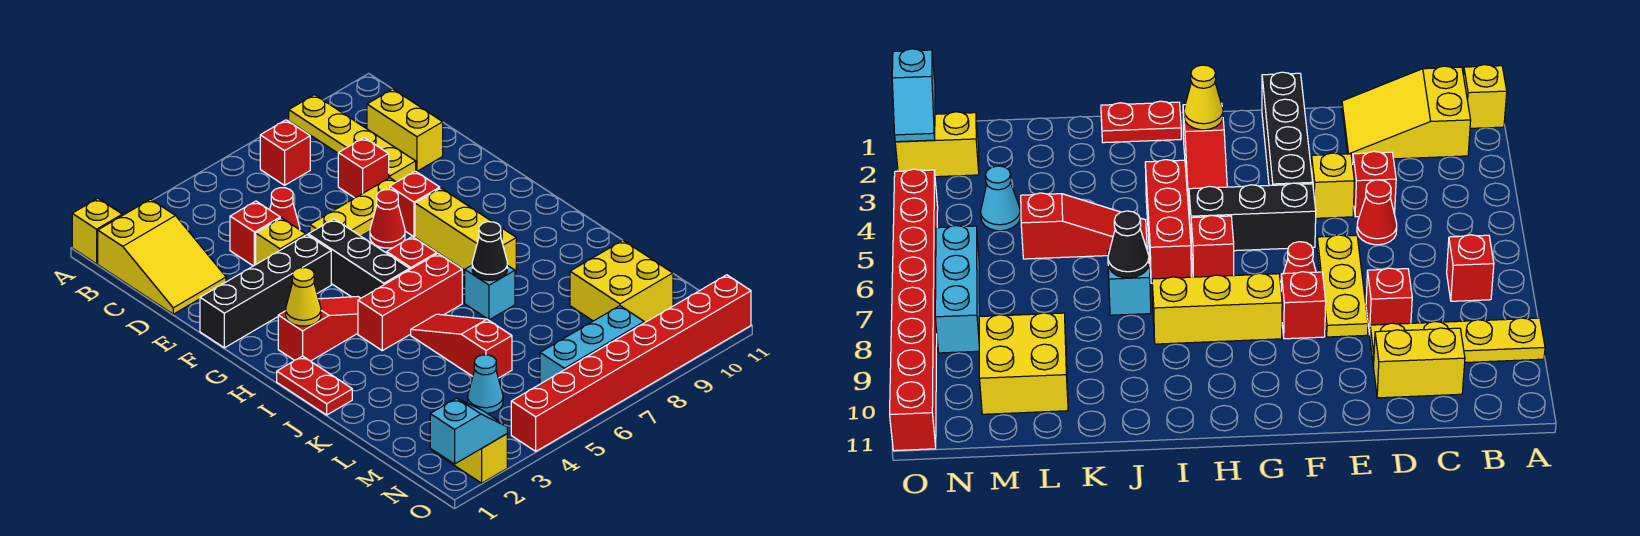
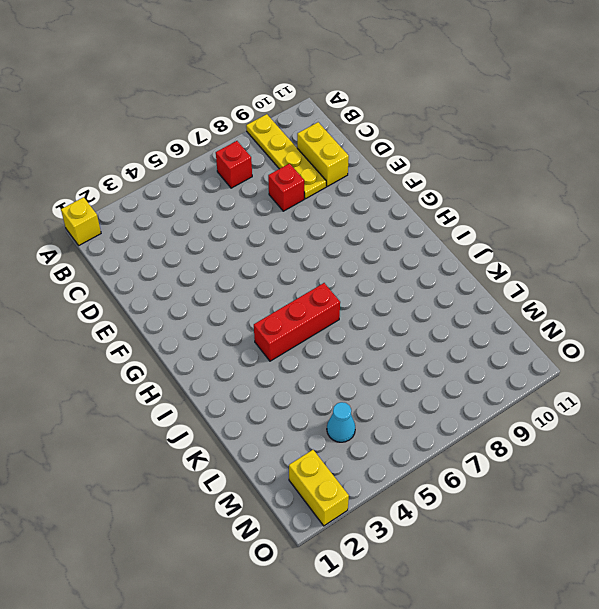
none -> yellow 2x3 slope [98,199,226,314]
none -> red 1x1 brick [230,201,280,266]
none -> red 1x1 cone [270,188,300,230]

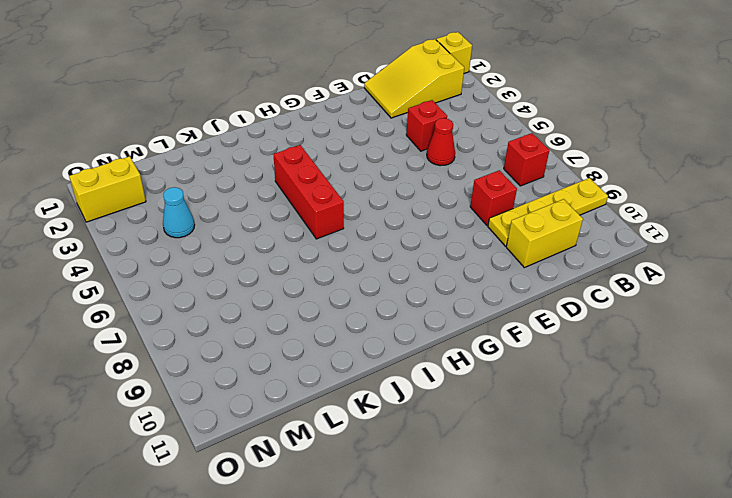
none -> yellow 1x1 brick [256,218,306,264]
none -> yellow 1x3 plate [310,178,396,236]
none -> black 1x4 brick [200,235,331,348]

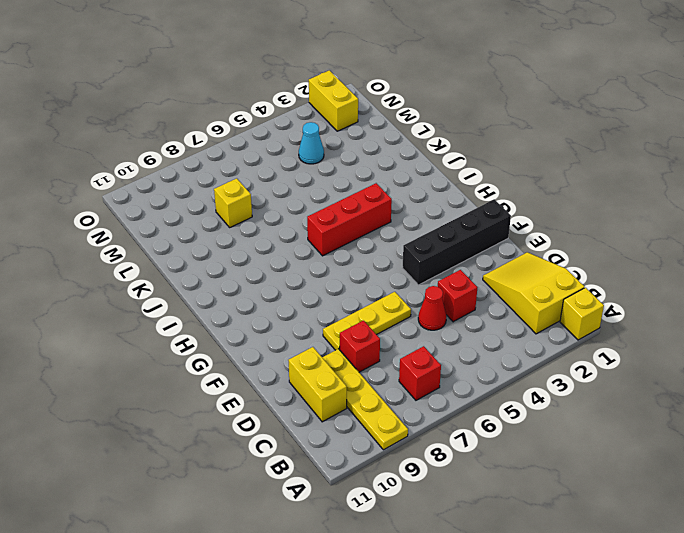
yellow 1x1 brick [214,178,252,227] -> yellow 1x1 brick moved to [256,218,306,264]
none -> black 1x3 brick [308,219,410,298]
none -> red 1x1 cone [370,190,405,248]
none -> red 1x1 brick [390,171,440,237]

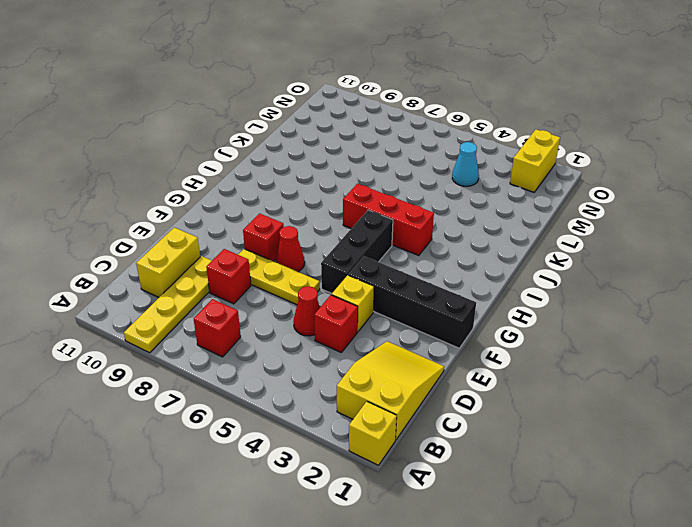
none -> yellow 1x3 brick [415,188,516,273]
none -> red 1x3 slope [278,297,361,361]
none -> red 1x1 brick [387,237,437,269]

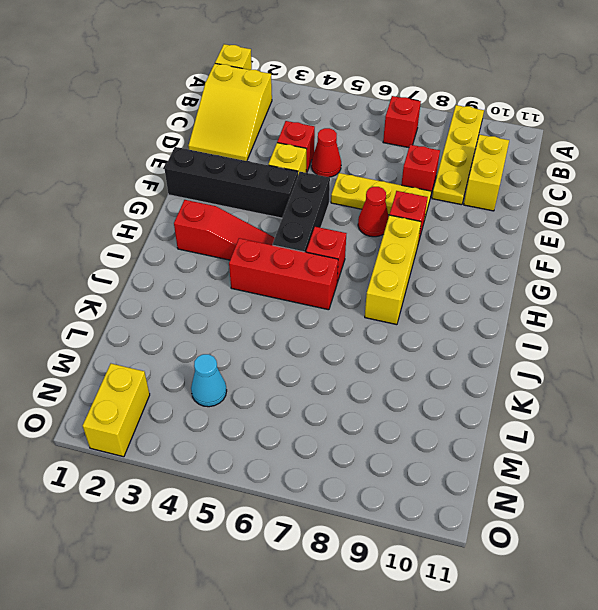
none -> red 1x2 plate [277,356,352,415]
none -> red 1x3 slope [411,314,512,378]
none -> cyan 1x1 brick [465,265,515,320]

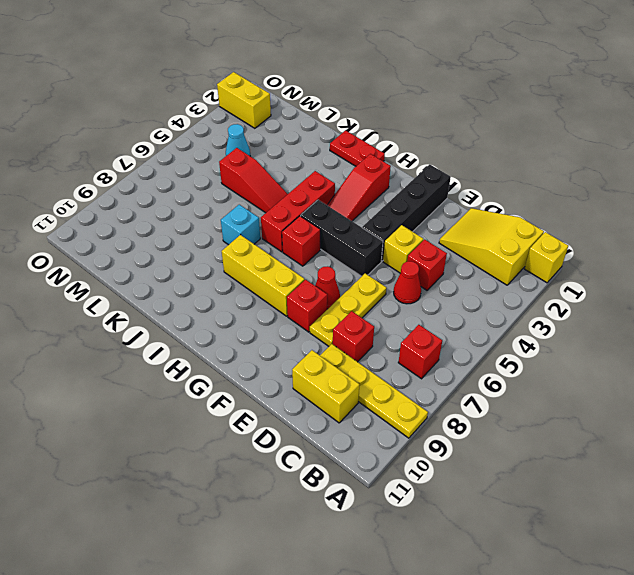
none -> yellow 2x2 brick [570,240,673,323]
none -> cyan 1x3 brick [540,306,644,384]
none -> red 1x8 brick [511,275,751,451]

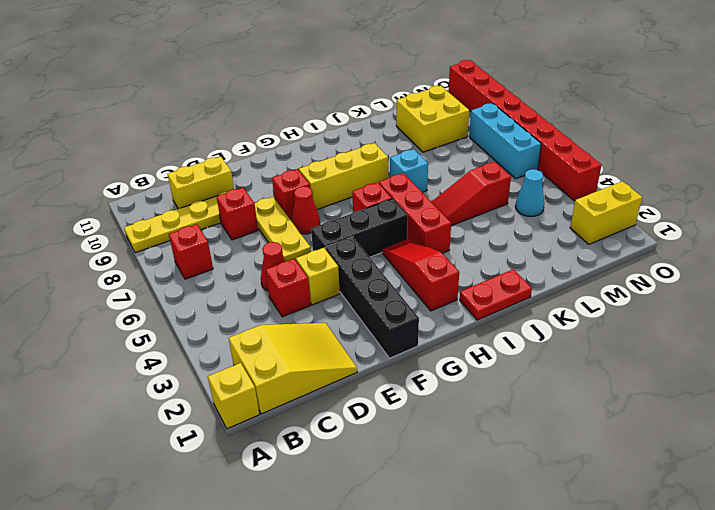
none -> yellow 1x1 cone [286,268,321,326]
none -> black 1x1 cone [472,222,507,280]
none -> cyan 1x2 slope [430,398,507,464]

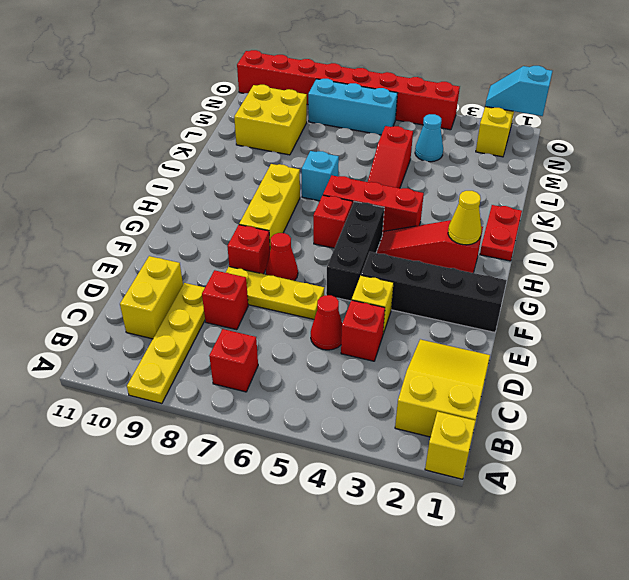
none -> black 1x1 cone [472,222,507,280]

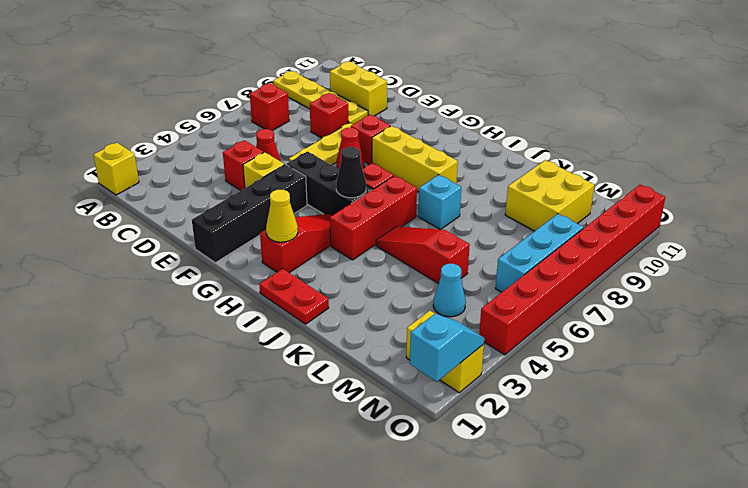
black 1x1 cone [336,147,366,198] -> black 1x1 cone moved to [472,222,507,280]
none -> yellow 2x3 slope [98,199,226,314]

